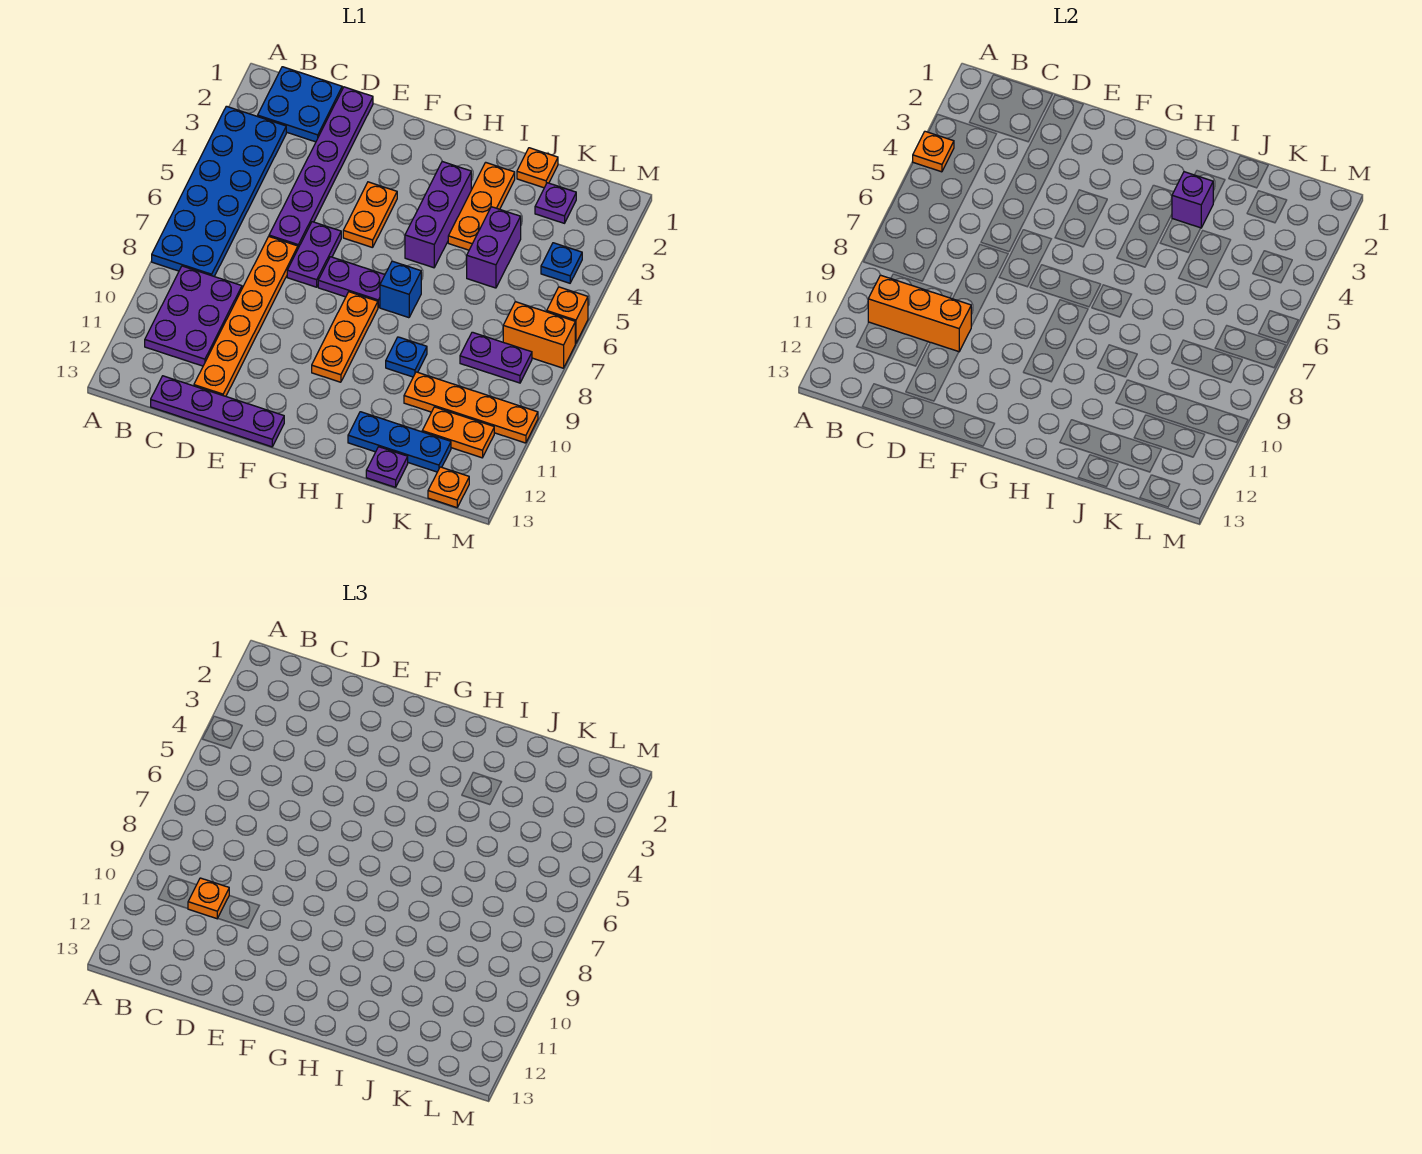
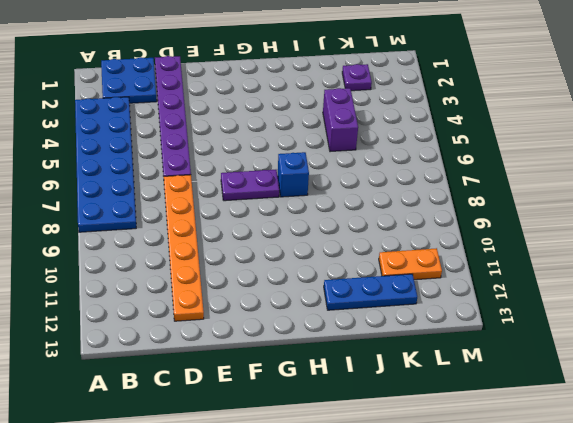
none -> purple 2x3 plate [145,266,242,366]
none -> purple 1x4 plate [151,376,284,447]
none -> purple 1x2 plate [287,222,341,287]
none -> orange 1x2 plate [343,182,397,248]

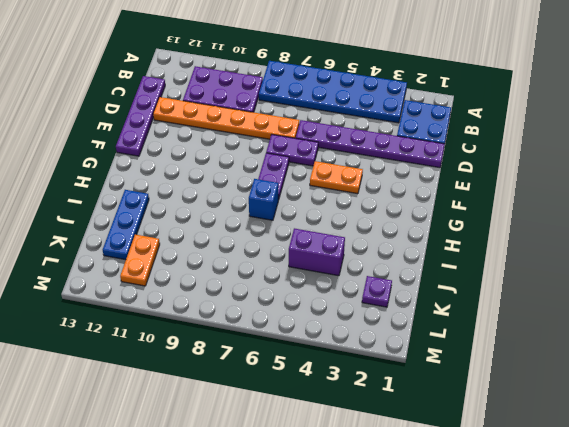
none -> orange 1x3 plate [312,292,378,382]
none -> purple 1x3 brick [405,162,471,268]
none -> orange 1x3 plate [448,162,515,250]
none -> blue 1x1 plate [386,337,427,377]

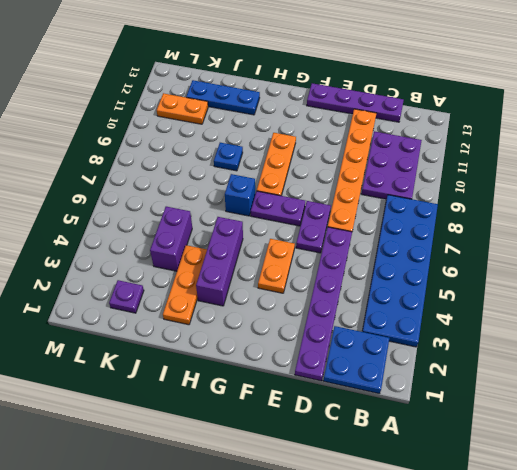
none -> orange 1x1 plate [517,148,558,188]
none -> orange 1x4 plate [404,372,538,443]
none -> purple 1x1 plate [366,447,408,487]
none -> purple 1x2 plate [460,332,532,383]

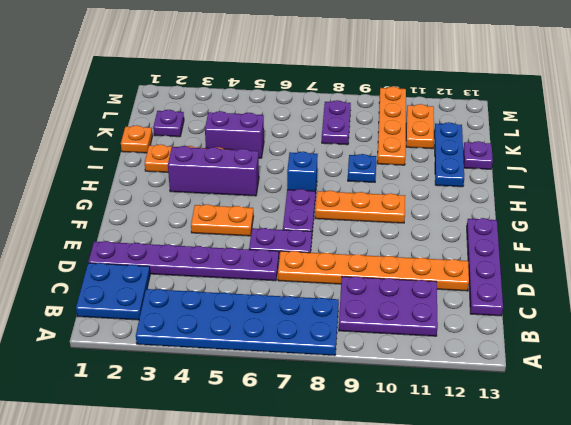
none -> blue 1x1 plate [541,243,582,283]
none -> orange 1x2 brick [503,302,575,368]
none -> orange 1x1 plate [428,467,469,507]
none -> orange 1x1 brick [547,287,588,343]

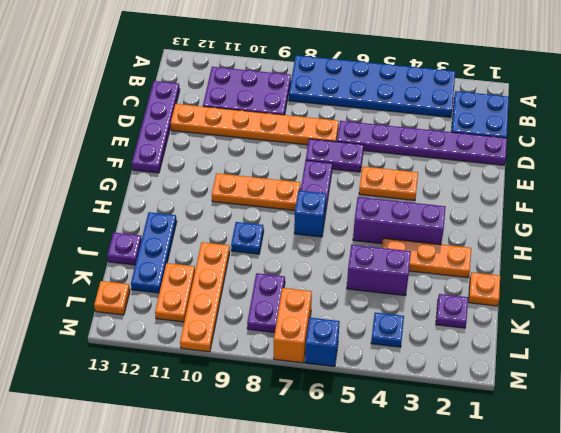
blue 1x1 brick [305,318,340,367] -> orange 1x1 brick [547,287,588,343]
none -> orange 1x1 plate [913,131,954,172]
none -> orange 1x3 brick [868,275,971,352]
none -> purple 1x1 brick [1172,172,1214,228]
none -> orange 1x1 plate [188,878,229,919]

